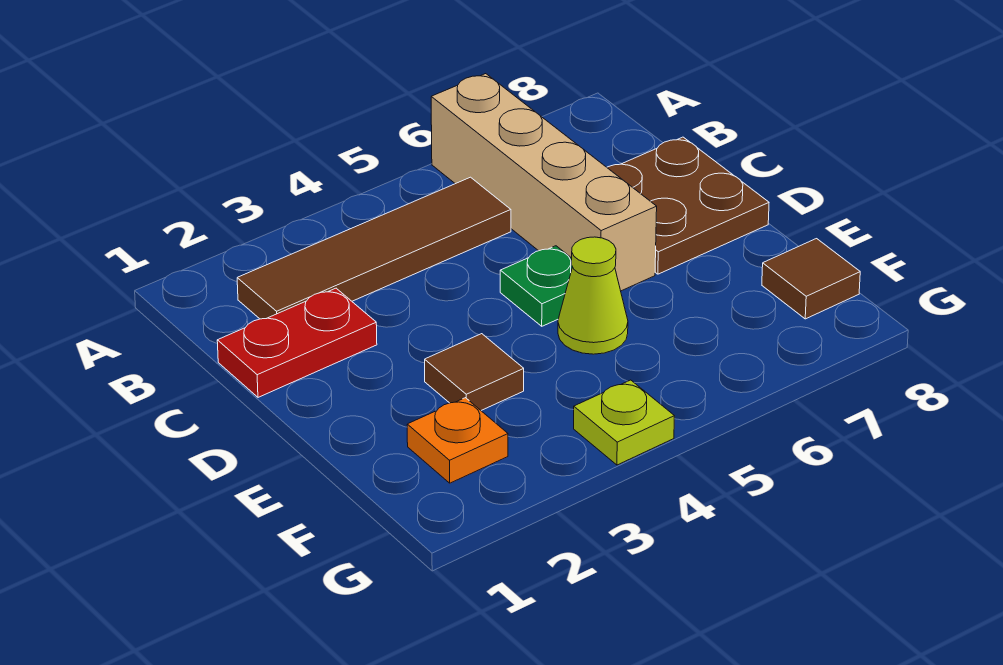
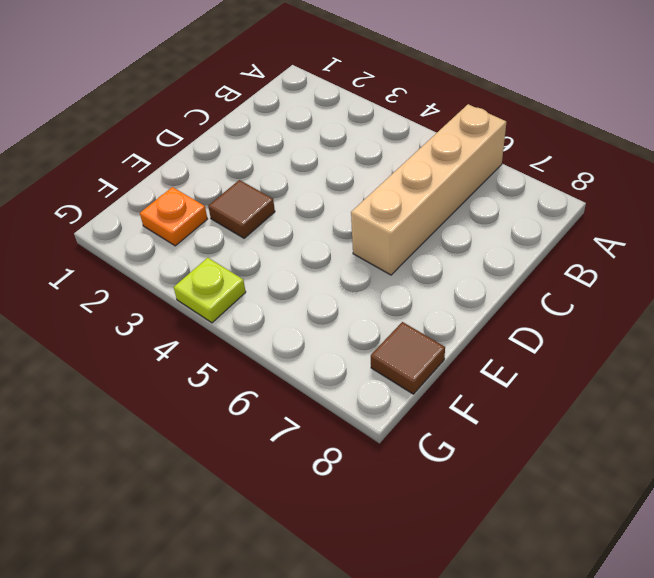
none -> brown 1x4 tile [237,177,511,319]
none -> red 1x2 plate [217,288,377,397]

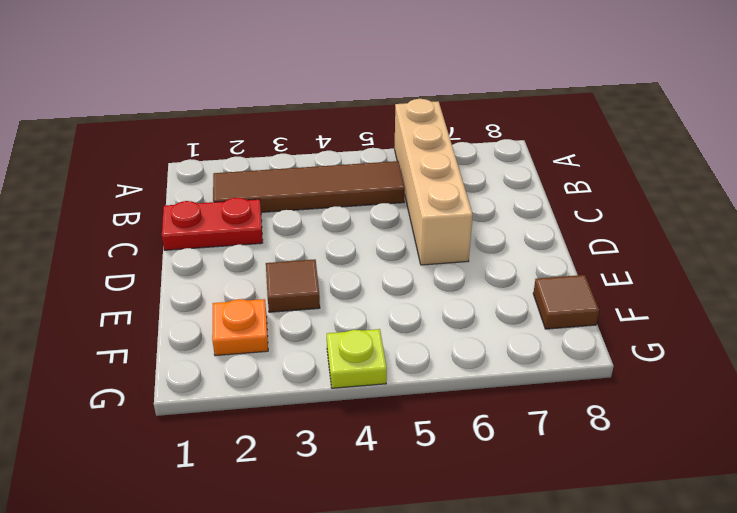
none -> brown 2x2 plate [607,137,769,274]
none -> green 1x1 plate [500,246,572,326]

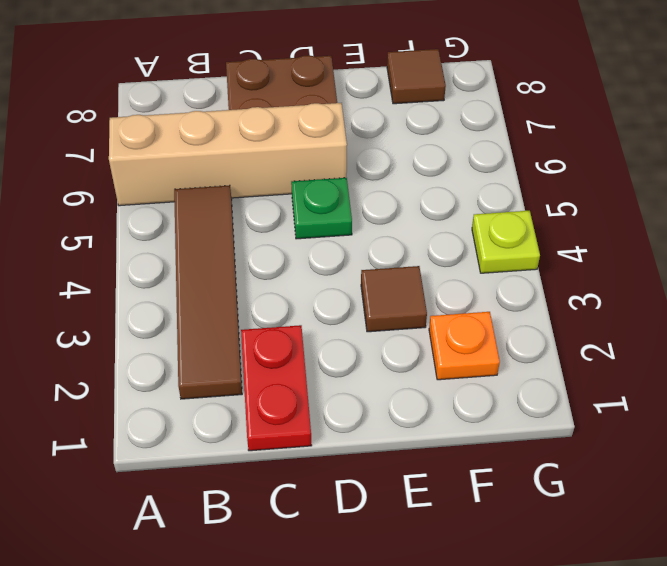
none -> lime 1x1 cone [558,237,628,354]

